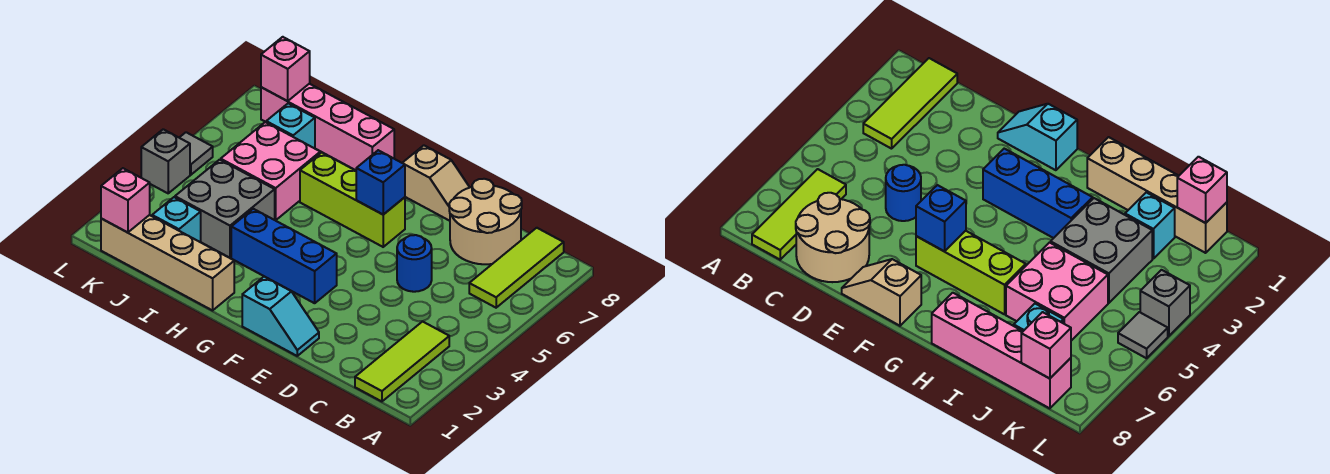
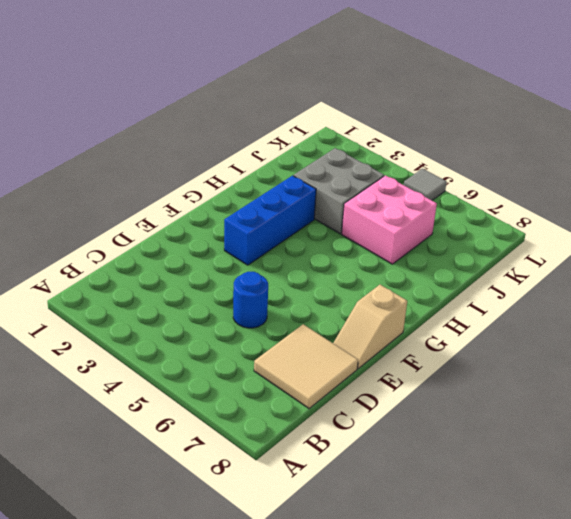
tan 2x2 tile [254,324,358,409] -> tan 2x2 round brick [449,179,522,264]
none -> lime 1x3 tile [355,322,449,401]
none -> lime 1x3 tile [469,228,564,308]
none -> cyan 1x2 slope [242,277,319,356]

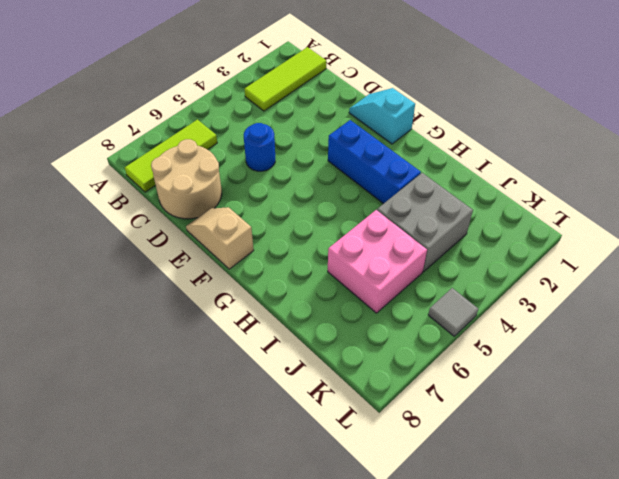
none -> lime 1x3 brick [300,152,405,247]
none -> tan 1x4 brick [101,215,234,310]
none -> pink 1x4 brick [261,84,394,170]

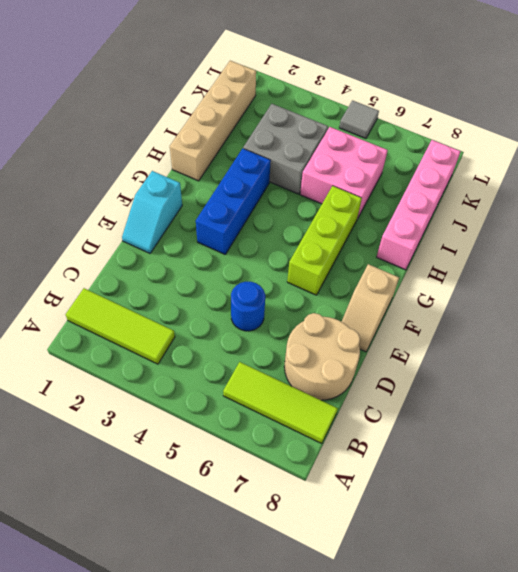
none -> cyan 1x1 brick [152,197,201,242]
none -> cyan 1x1 brick [266,103,315,148]
none -> grey 1x1 brick [141,129,190,193]

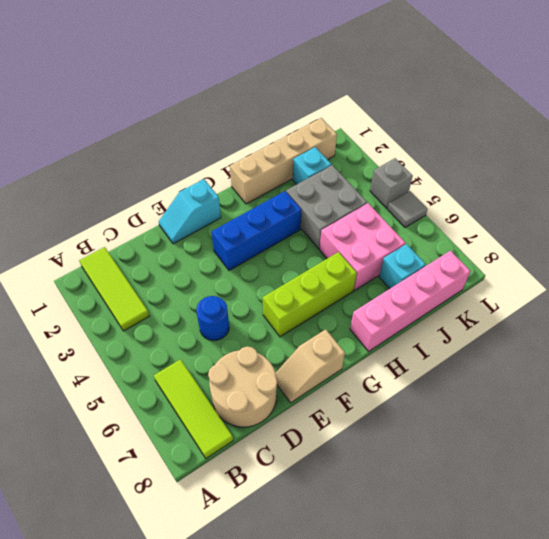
none -> blue 1x1 brick [356,150,405,214]
none -> pink 1x1 brick [101,168,150,233]
none -> pink 1x1 brick [261,37,310,101]

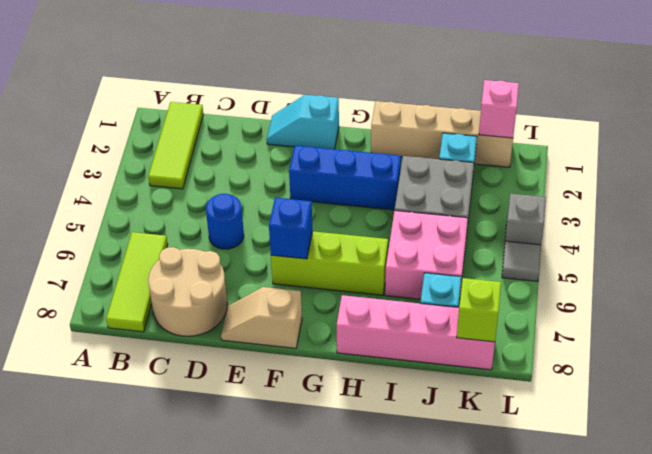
lime 1x1 brick [457,278,501,342] -> pink 1x1 brick [261,37,310,101]

